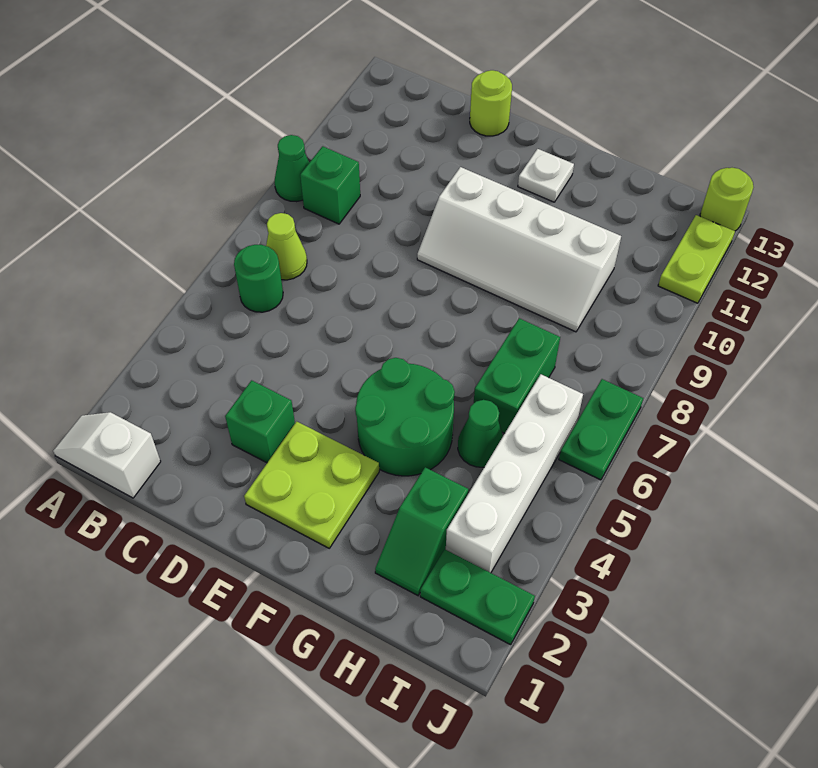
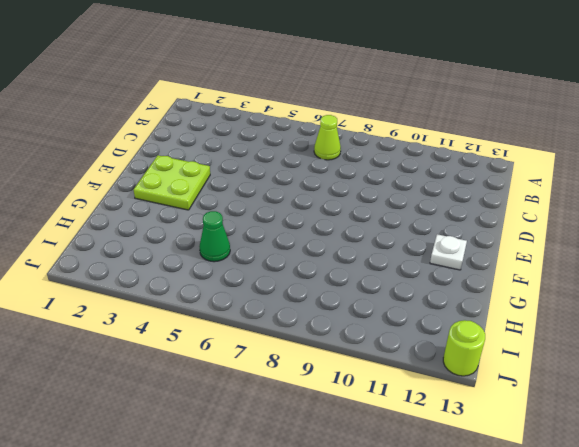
none -> white 1x2 slope [53,412,161,498]
none -> green 1x1 cone [274,135,309,202]
none -> green 1x1 round brick [234,245,283,312]

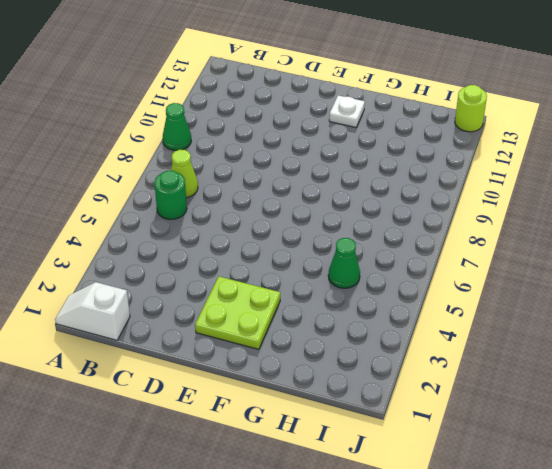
none -> green 1x1 brick [300,146,360,224]
none -> green 1x1 brick [225,380,295,463]
none -> lime 1x1 round brick [470,70,512,136]

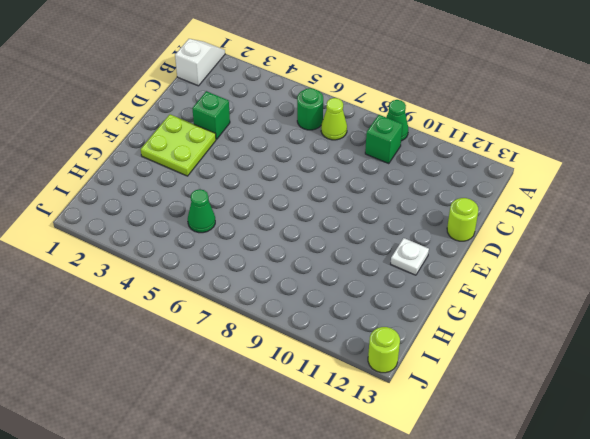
none -> white 2x4 slope [417,167,621,332]
none -> green 2x2 round brick [355,358,455,476]
none -> green 1x2 slope [375,467,468,595]

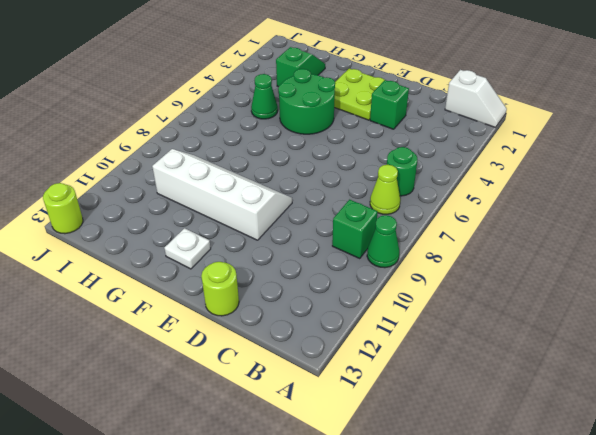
none -> green 1x2 brick [474,318,560,433]
none -> green 1x2 plate [420,549,535,645]
none -> white 1x4 brick [446,374,583,573]

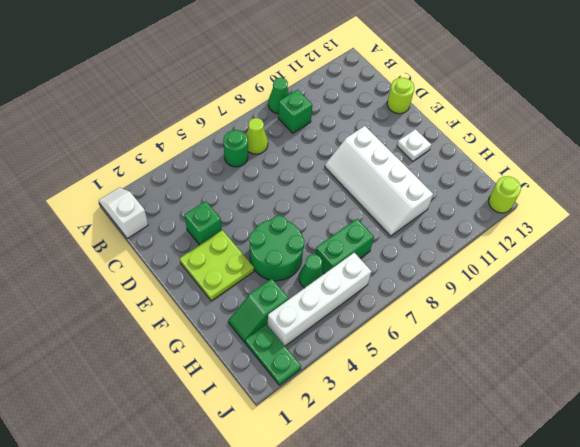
none -> green 1x2 plate [559,379,643,480]
none -> lime 1x2 plate [658,215,735,303]

